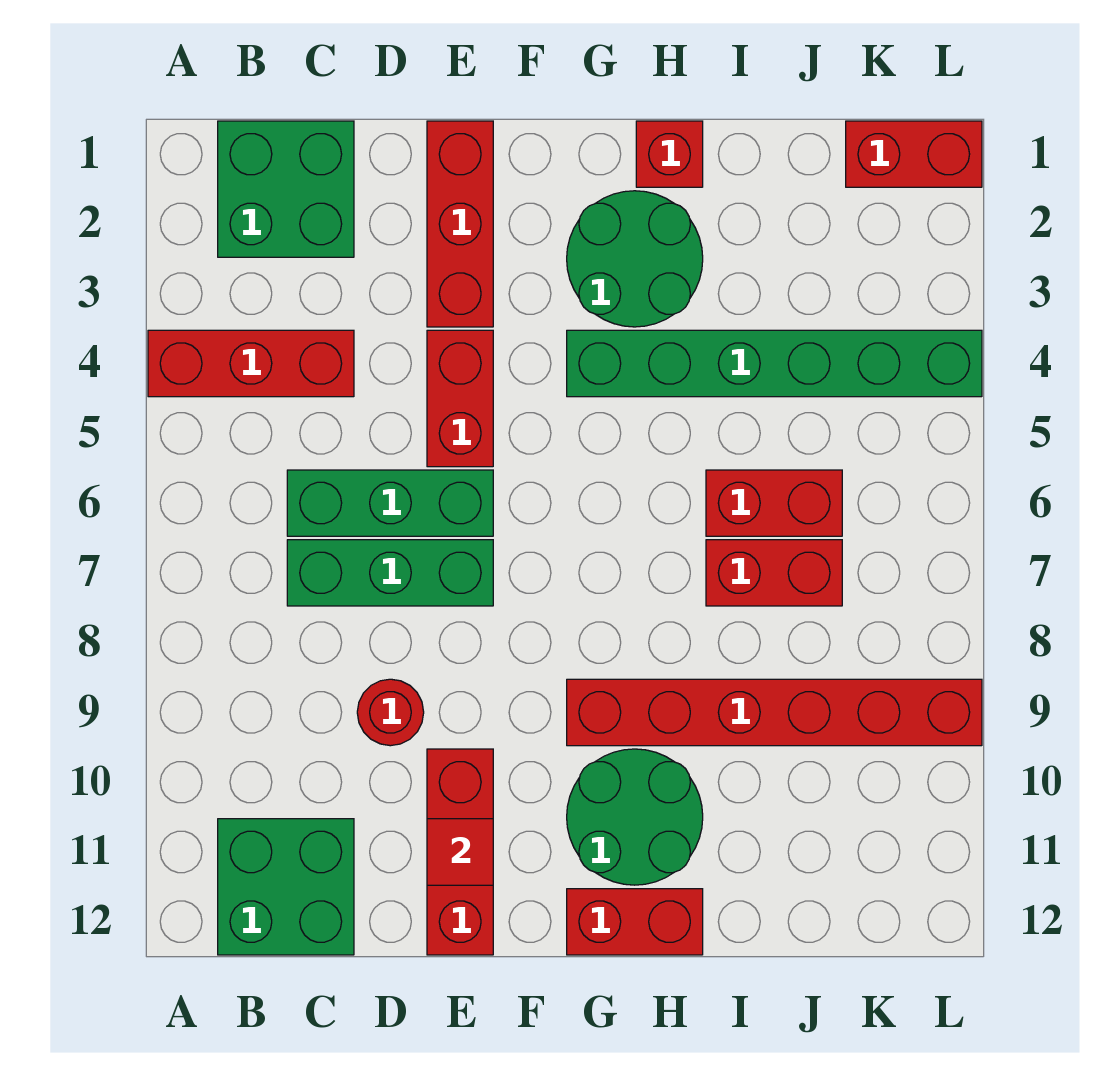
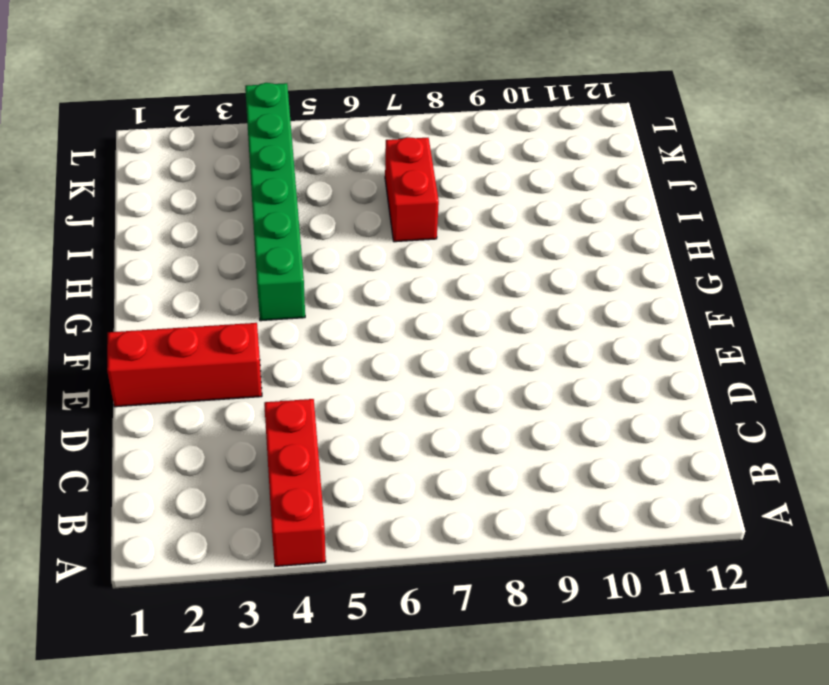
none -> green 2x2 brick [218,121,354,257]
none -> green 2x2 brick [218,819,354,955]
none -> green 1x3 brick [287,470,493,536]

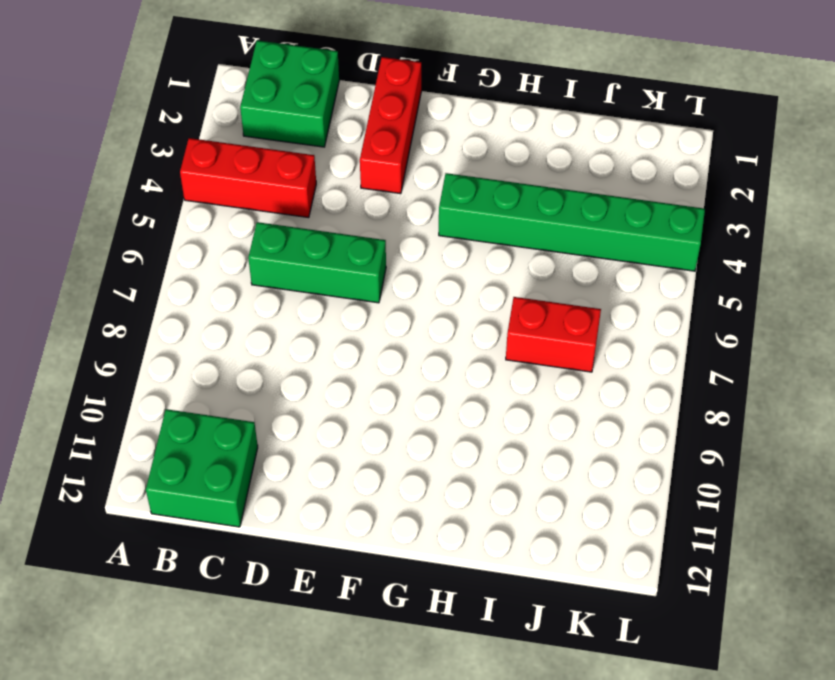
none -> green 1x3 brick [287,540,493,606]
none -> red 1x1 round brick [357,679,424,746]
none -> red 1x2 brick [427,330,493,467]

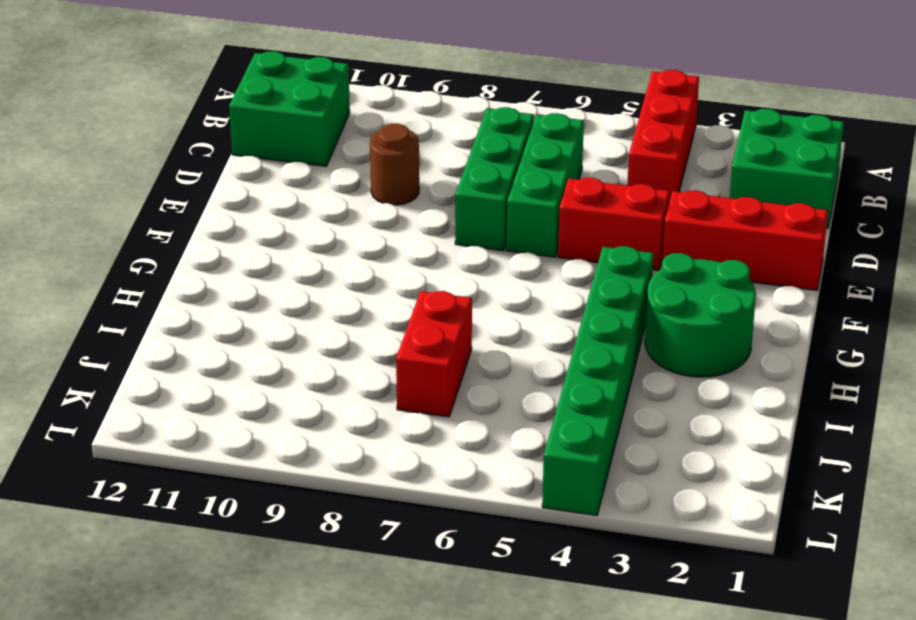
brown 1x1 round brick [370,124,419,205] -> red 1x1 round brick [357,679,424,746]
none -> red 1x3 brick [427,749,493,955]
none -> red 1x6 brick [567,679,982,746]
none -> green 2x2 round brick [567,749,703,885]

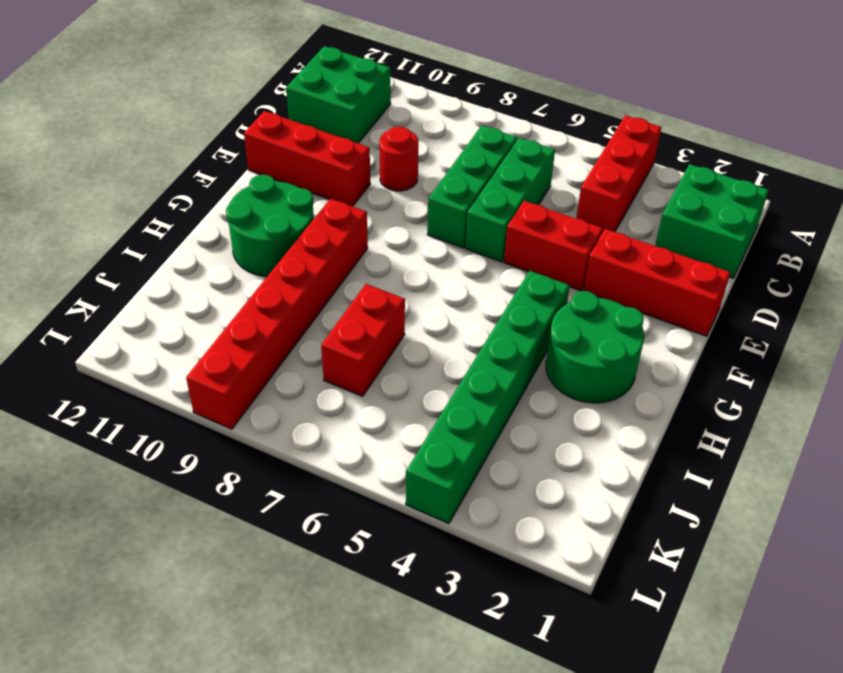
none -> red 1x2 brick [567,889,703,955]
none -> red 1x1 brick [636,121,703,187]
none -> red 1x2 brick [706,470,842,536]

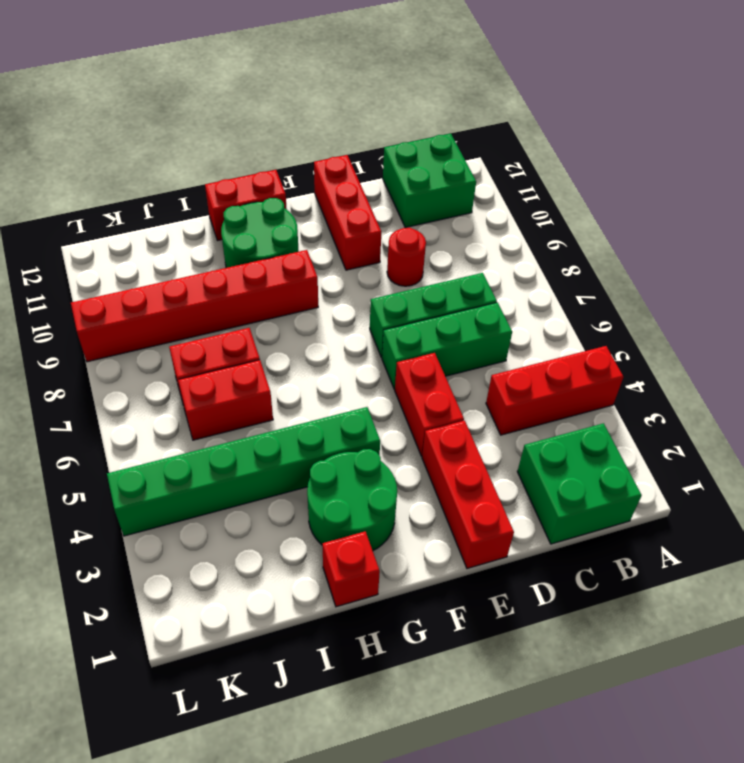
none -> red 1x2 brick [846,121,982,187]
none -> red 1x1 tile [427,819,493,885]

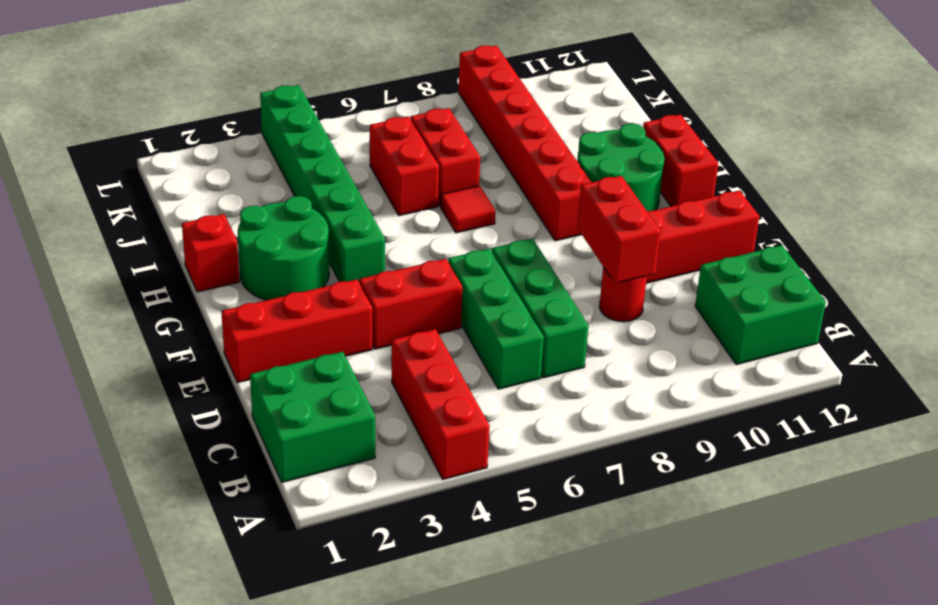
red 1x2 brick [577,176,661,283] -> red 1x2 brick moved to [846,121,982,187]
red 1x1 tile [441,186,496,233] -> red 1x1 tile moved to [427,819,493,885]

